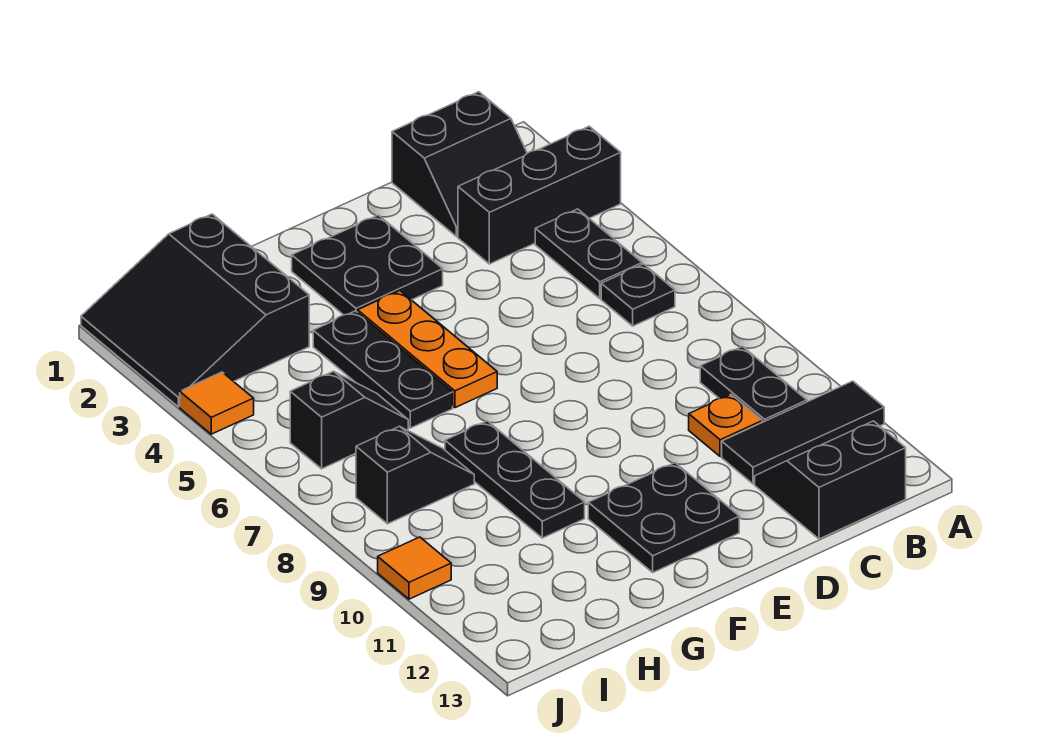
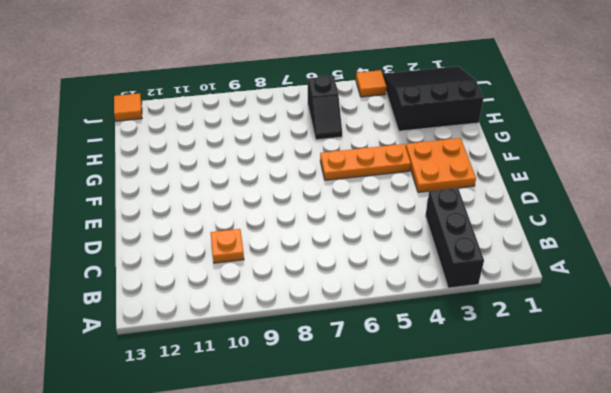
orange 2x2 plate [406,138,476,192] -> black 2x2 plate [292,215,443,315]
orange 1x1 tile [114,93,142,121] -> orange 1x1 tile moved to [378,537,451,599]
none -> black 1x3 tile [722,381,884,484]
none -> black 2x2 slope [392,92,527,237]
none -> black 1x2 plate [535,209,642,299]

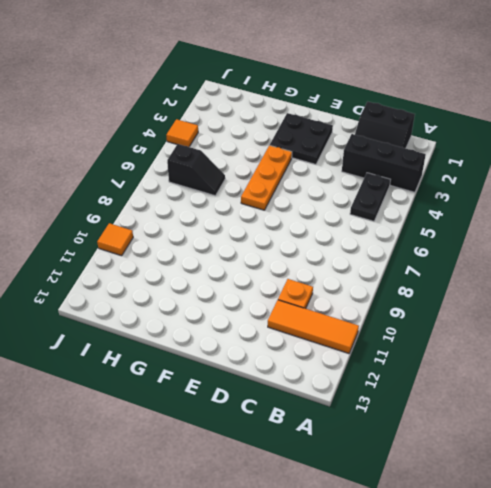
orange 1x3 tile [268,300,359,353] -> black 1x3 tile [722,381,884,484]
none -> black 1x1 plate [601,264,675,326]
none -> black 1x2 plate [700,347,807,422]
none -> black 2x2 slope [755,421,906,539]

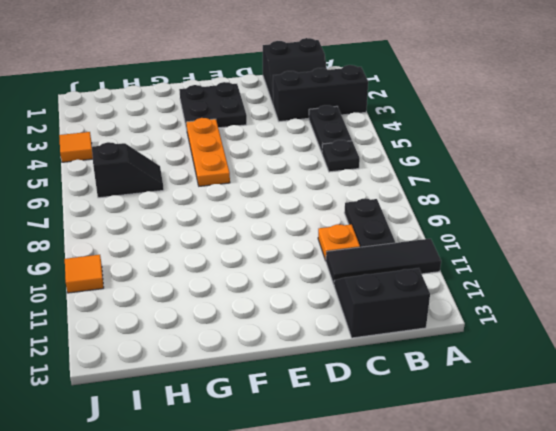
none -> black 2x2 plate [588,463,739,572]
none -> black 1x3 plate [313,311,453,428]
none -> black 1x3 plate [445,421,585,538]

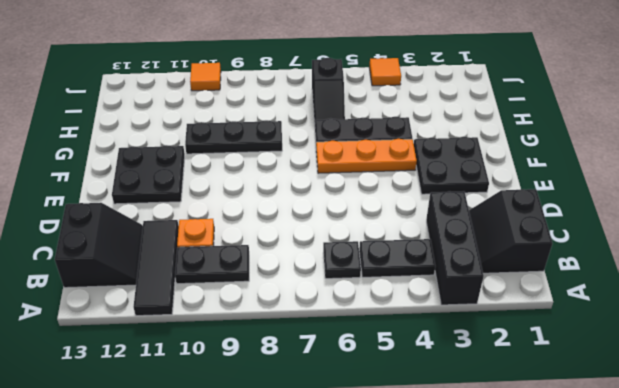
none -> black 3x3 slope [81,214,309,407]
none -> black 1x2 slope [356,426,474,524]

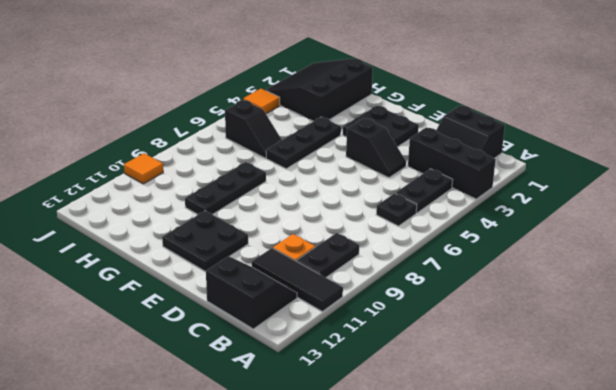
black 1x2 slope [346,118,406,178] -> black 1x2 slope moved to [356,426,474,524]
none -> orange 1x3 plate [358,291,497,408]

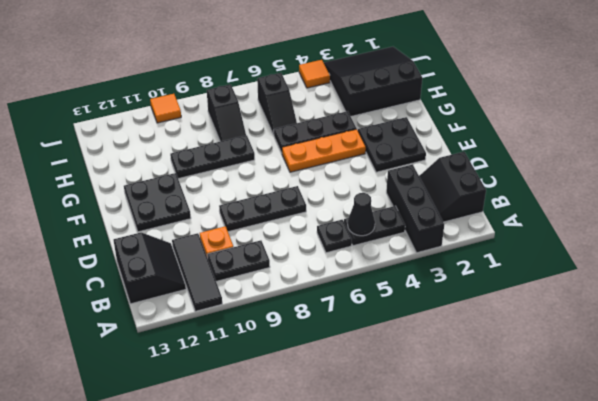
black 1x1 cone [348,193,375,236] -> none
black 1x3 plate [219,186,306,232] -> none

